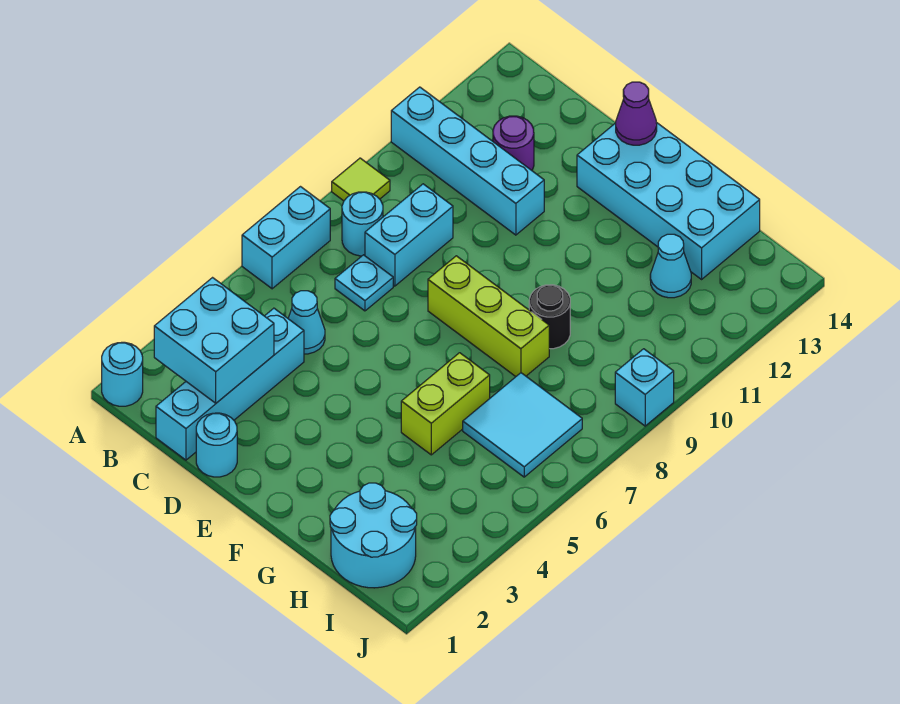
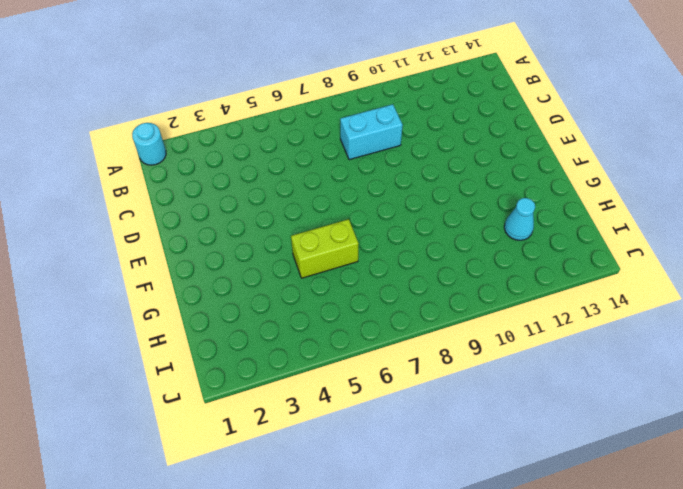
none -> cyan 1x2 brick [242,187,330,289]
none -> lime 1x1 tile [332,158,390,201]
none -> cyan 1x4 brick [391,87,544,235]

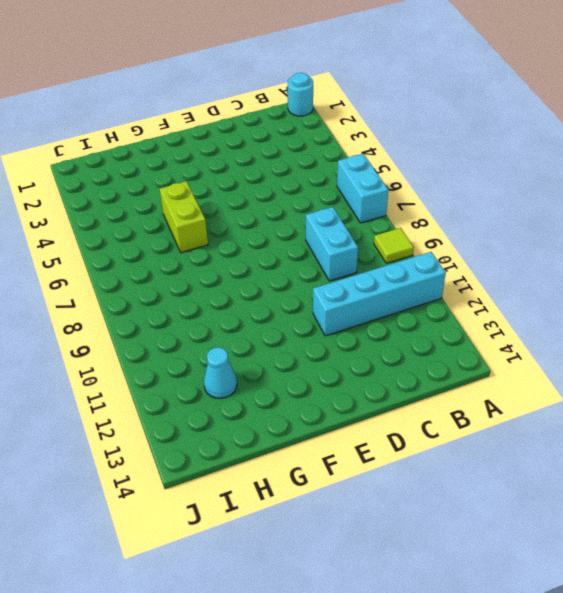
none -> cyan 1x1 round brick [342,192,383,256]
none -> cyan 1x4 brick [156,308,304,460]
none -> cyan 1x1 cone [288,291,325,354]

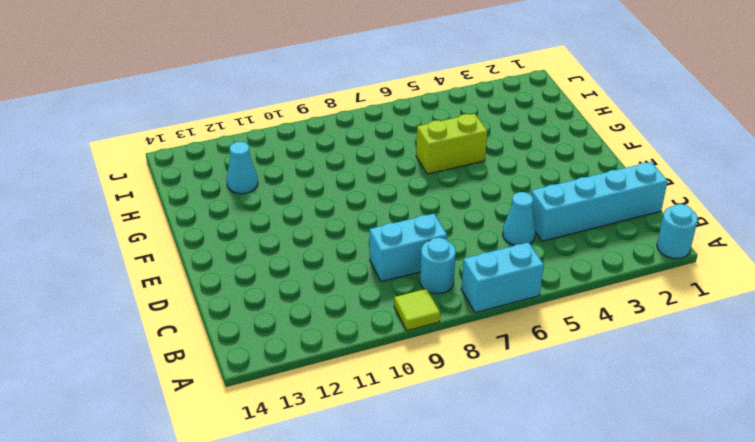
none -> cyan 1x4 brick [391,87,544,235]
none -> cyan 1x1 plate [335,255,393,311]
none -> purple 1x1 round brick [493,116,534,170]

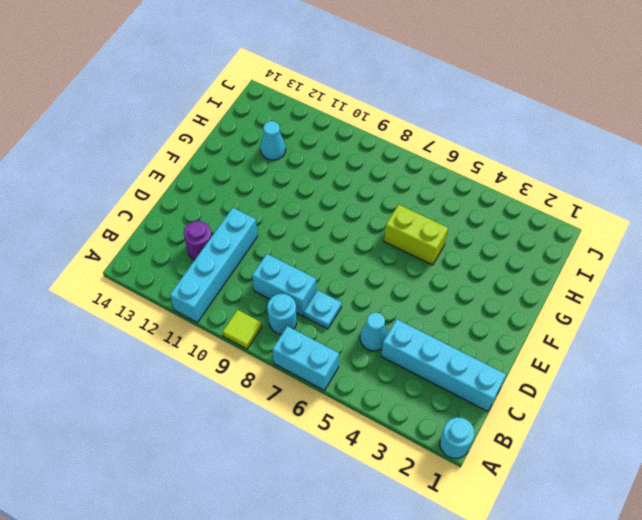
none -> cyan 1x1 round brick [196,413,237,477]
none -> lime 1x3 brick [428,256,549,377]
none -> cyan 2x4 brick [577,122,760,279]

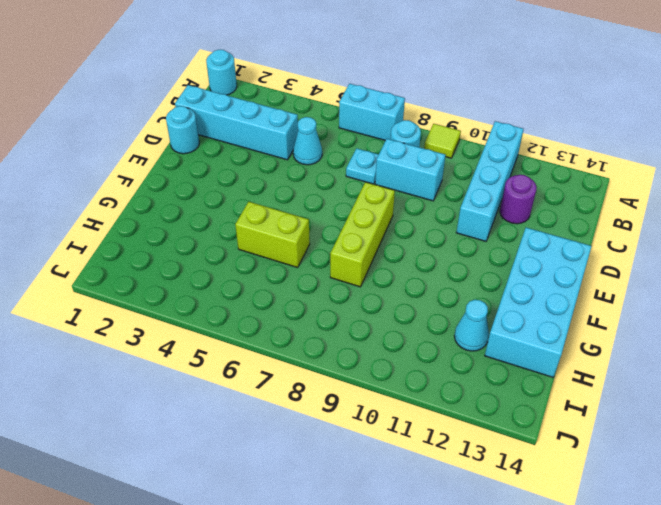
none -> black 1x1 round brick [529,285,570,349]
none -> cyan 2x2 round brick [330,483,417,588]
none -> cyan 2x2 tile [463,373,582,477]

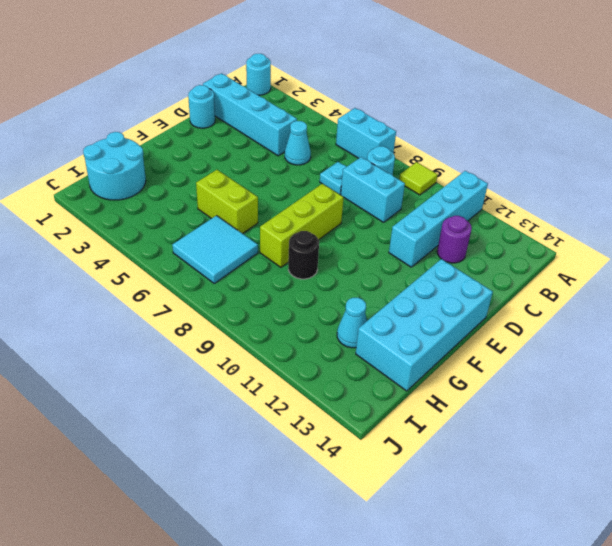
none -> cyan 1x1 brick [615,349,674,426]
none -> cyan 2x2 brick [154,278,274,403]
none -> purple 1x1 cone [616,82,657,145]

